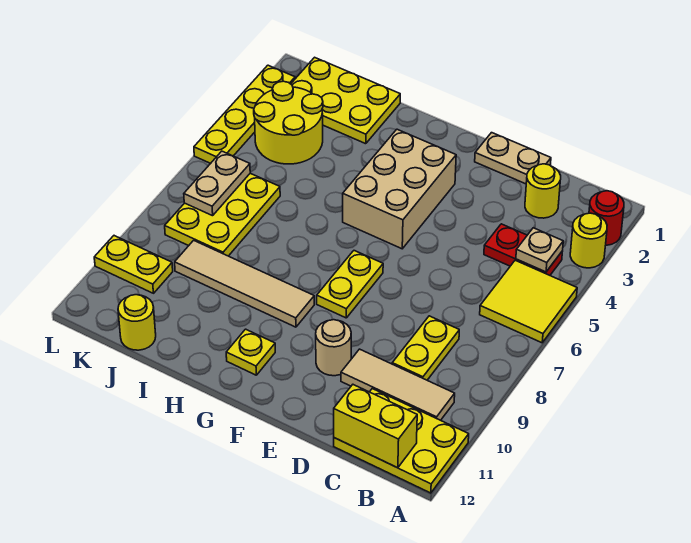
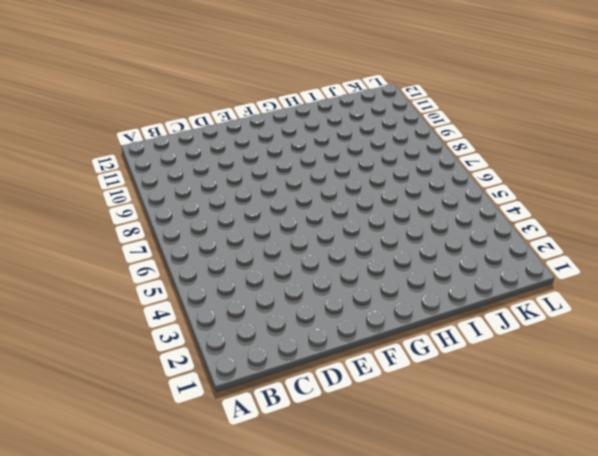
none -> red 1x1 round brick [589,191,624,245]
none -> yellow 1x1 round brick [570,213,607,268]
none -> yellow 2x2 tile [480,260,577,343]

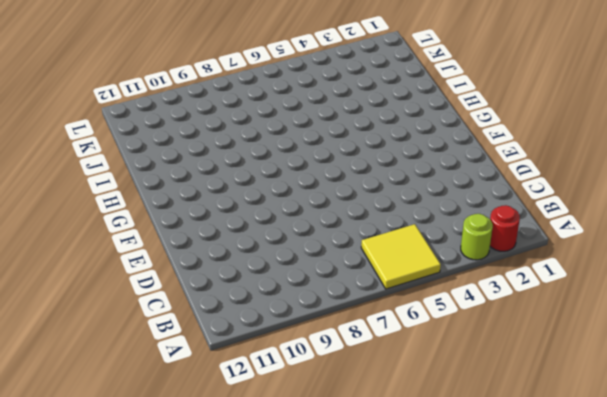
lime 1x1 round brick [461,214,493,260] -> yellow 1x1 round brick [570,213,607,268]
none -> yellow 2x3 plate [334,389,469,493]
none -> red 1x2 plate [484,224,563,275]
none -> tan 1x3 tile [341,349,455,420]

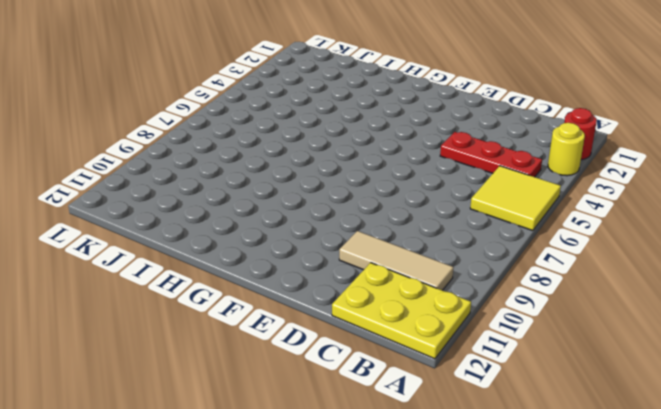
red 1x3 plate [440,132,542,177] -> red 1x2 plate [484,224,563,275]
none -> yellow 1x1 round brick [525,164,561,218]
none -> yellow 1x2 plate [392,316,459,380]
none -> tan 1x2 plate [475,133,551,184]

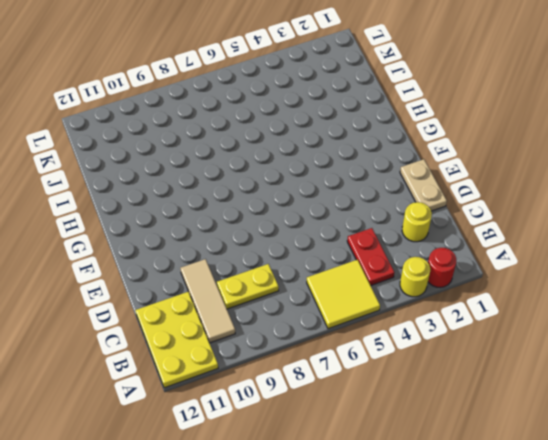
none -> tan 1x1 round brick [316,320,351,376]
none -> tan 2x3 brick [343,129,456,249]
none -> yellow 1x2 plate [317,251,383,318]

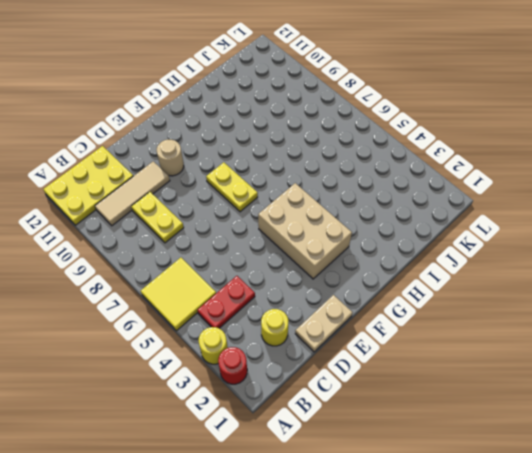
none -> tan 1x4 tile [175,240,314,327]
none -> yellow 1x1 plate [226,329,275,375]
none -> yellow 2x3 plate [291,57,400,144]

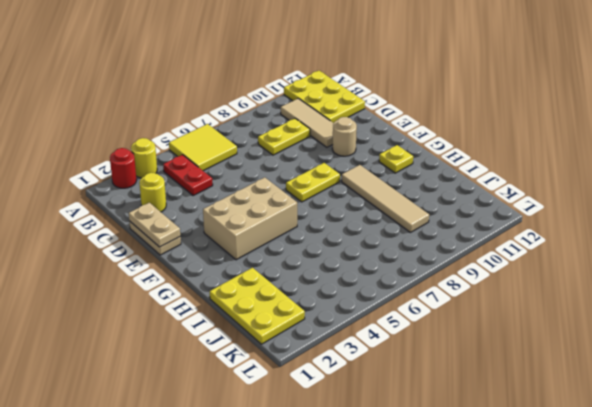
tan 1x2 plate [129,203,180,247] -> tan 1x2 plate turned to [184,151,250,216]
none -> yellow 2x2 round brick [254,81,323,164]
none -> yellow 2x3 plate [165,173,280,256]
none -> yellow 1x1 round brick [118,295,156,350]

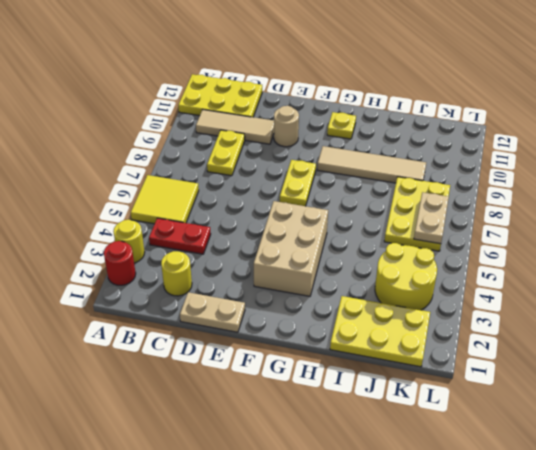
none -> yellow 1x1 round brick [118,295,156,350]
none -> yellow 1x2 plate [94,236,173,293]
none -> yellow 1x4 plate [194,65,295,163]

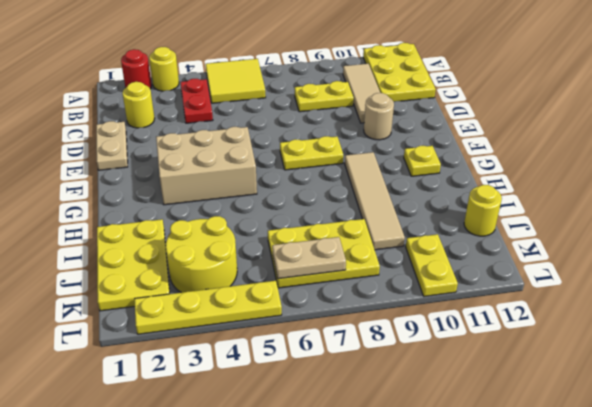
none -> tan 1x1 plate [516,228,563,272]
none -> yellow 1x2 brick [334,385,417,468]

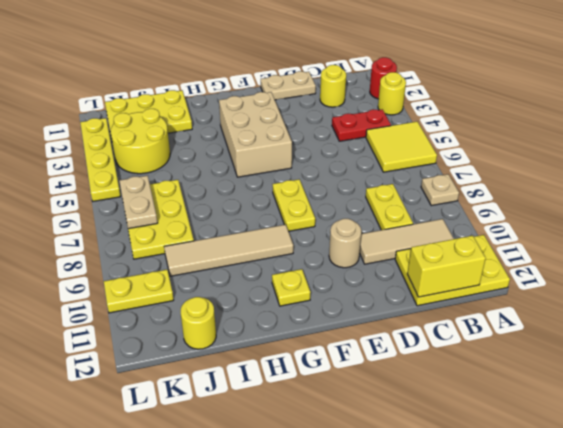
tan 1x1 plate [421,174,459,206] -> tan 1x1 plate moved to [516,228,563,272]

